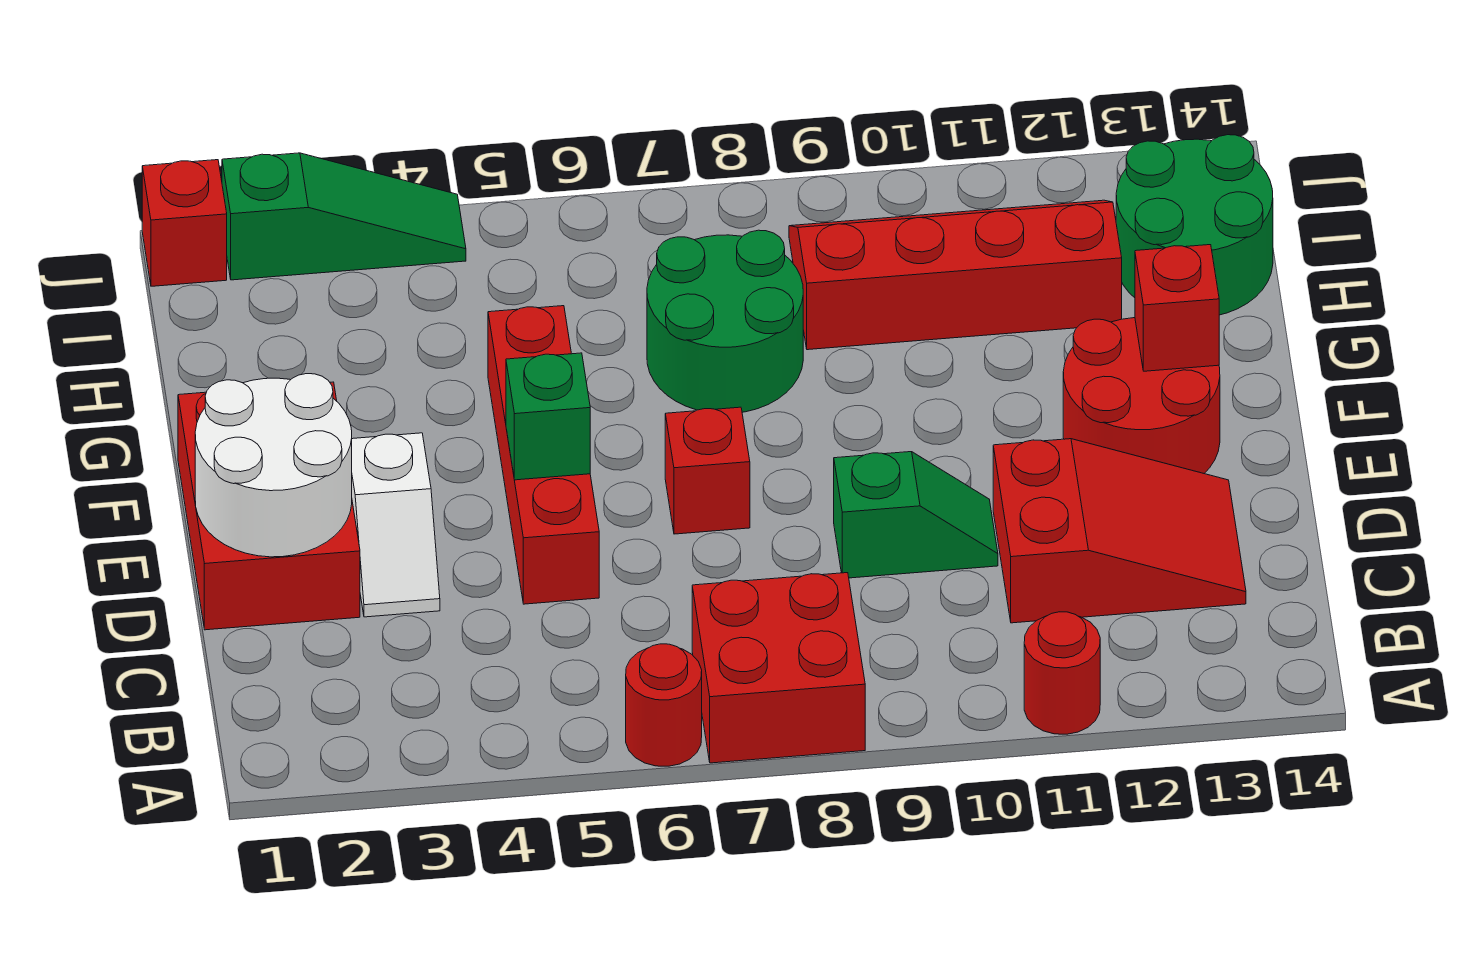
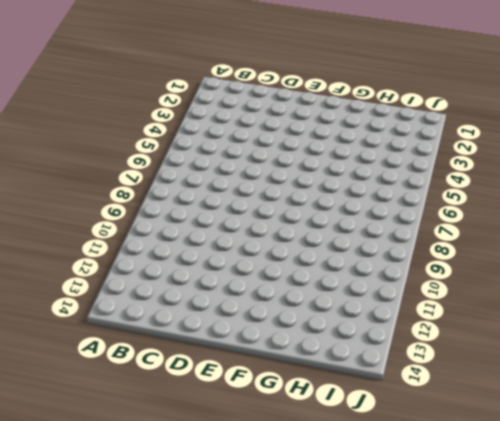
none -> red 1x1 round brick [626,644,702,766]
none -> red 2x2 brick [692,573,865,763]
none -> red 1x1 round brick [1024,612,1100,734]

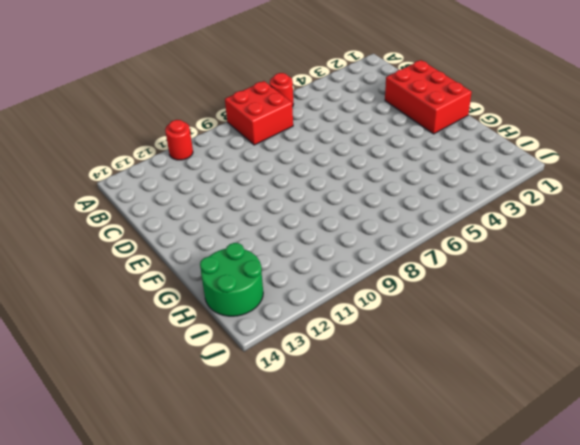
none -> red 2x3 slope [993,439,1246,623]
none -> white 1x2 slope [352,433,440,617]
none -> red 1x4 brick [488,306,599,604]

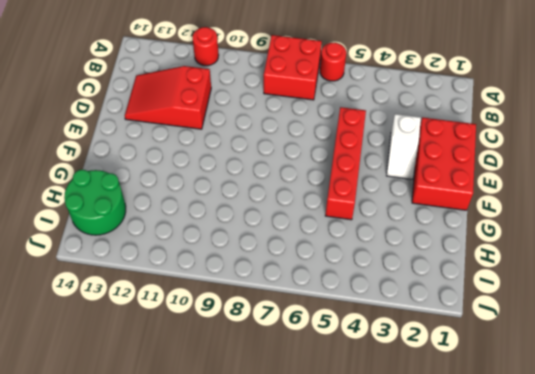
white 1x2 slope [386,114,421,179] -> white 1x2 slope turned to [352,433,440,617]
none -> green 1x2 slope [834,452,998,578]
none -> red 1x1 brick [665,407,750,534]
none -> red 2x2 round brick [1063,318,1220,473]

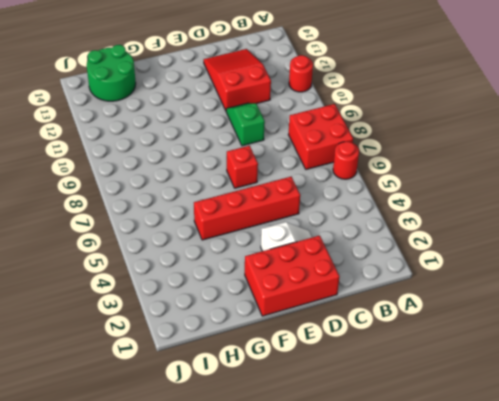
none -> red 2x2 round brick [1063,318,1220,473]
none -> green 2x2 round brick [647,230,803,412]
none -> red 2x4 slope [789,200,1122,350]

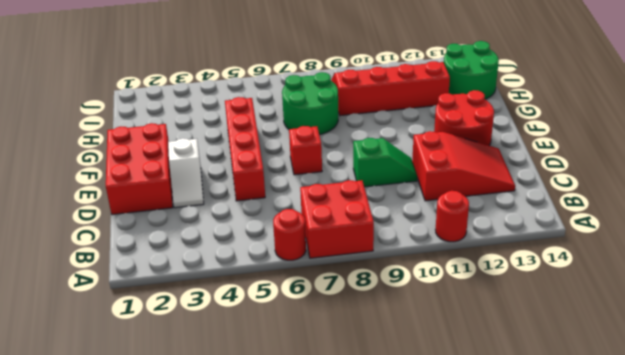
none -> red 1x1 brick [142,160,227,286]
none -> green 1x3 slope [222,153,466,280]
none -> white 2x2 round brick [195,374,352,557]

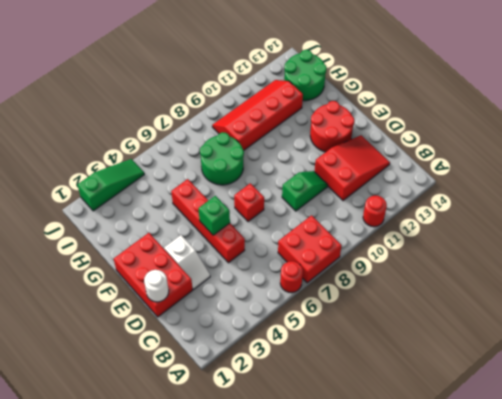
white 1x1 round brick [144,270,169,302] -> white 2x2 round brick [195,374,352,557]
none -> red 1x1 brick [142,160,227,286]
none -> red 1x1 brick [1135,245,1219,371]

